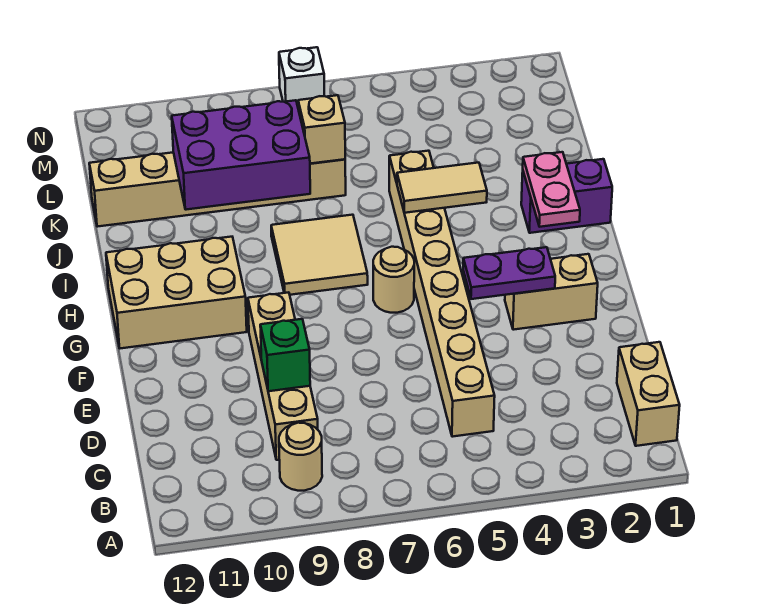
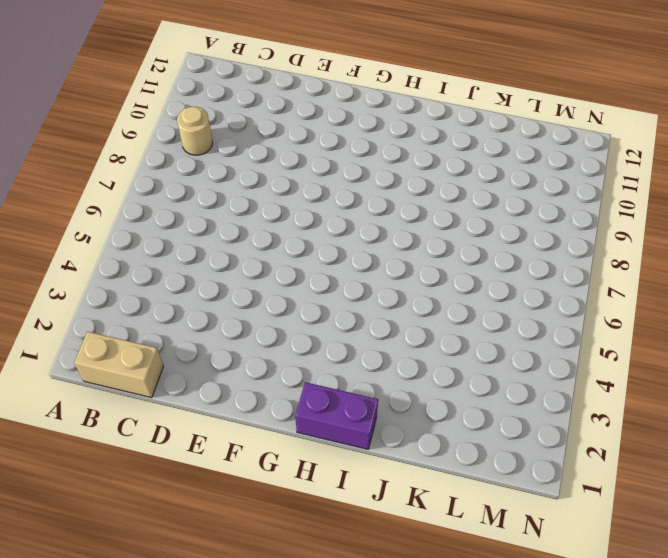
purple 1x2 brick [295,382,378,449] -> purple 1x2 brick turned to [521,159,612,233]
none -> tan 1x8 brick [389,151,495,437]
none -> tan 1x4 brick [248,292,318,460]
none -> tan 1x2 brick [505,254,598,330]

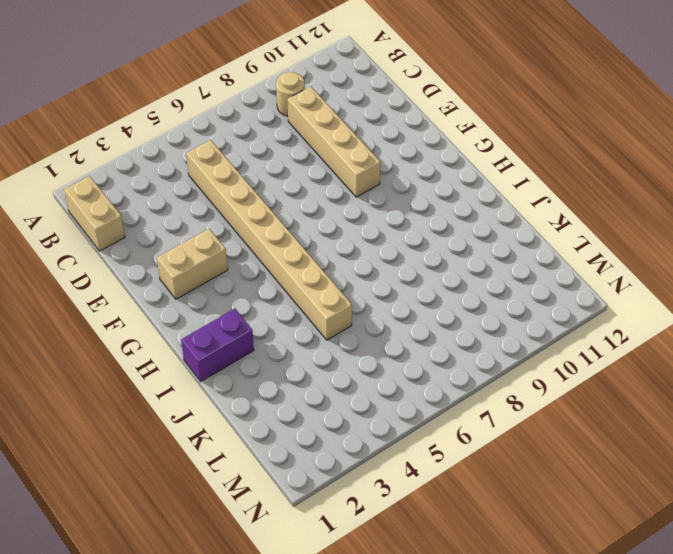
none -> tan 1x1 round brick [373,247,414,313]
none -> tan 2x3 brick [106,237,247,348]
none -> tan 2x2 tile [271,215,368,295]

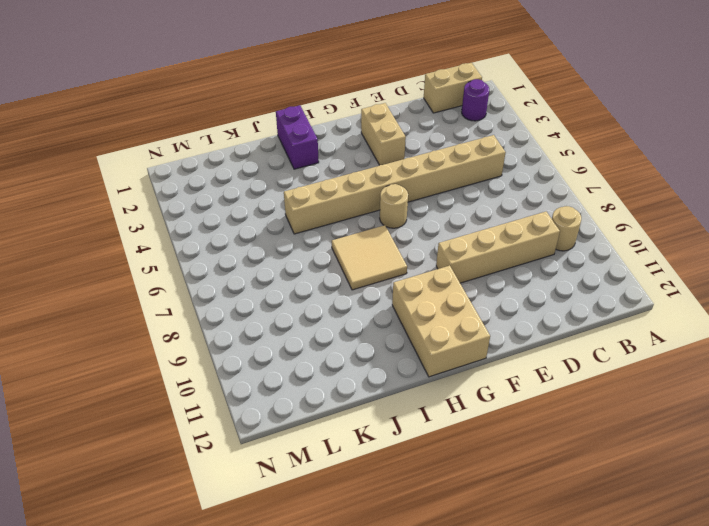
purple 1x1 round brick [462,79,489,121] -> none
none -> tan 1x6 brick [89,152,346,227]
none -> white 1x1 brick [279,47,324,106]
none -> green 1x1 brick [260,319,310,391]

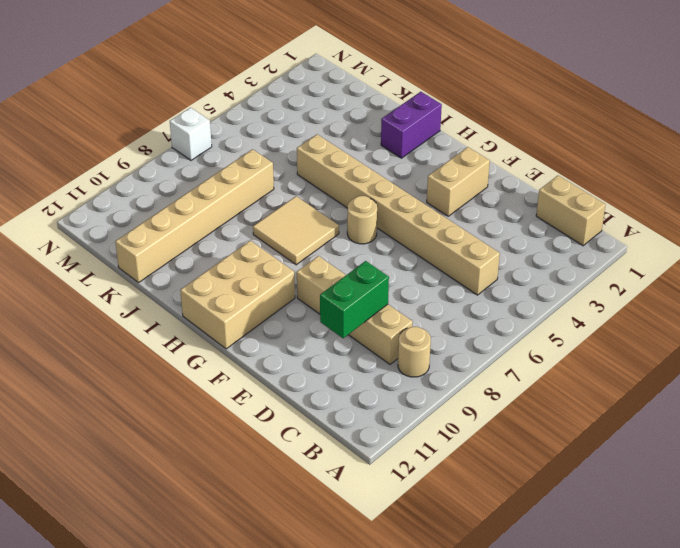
green 1x2 brick [320,261,389,338] -> green 1x1 brick [260,319,310,391]
none -> purple 1x2 plate [463,247,555,299]
none -> pink 1x2 plate [523,152,580,227]
none -> tan 1x2 tile [397,163,487,213]

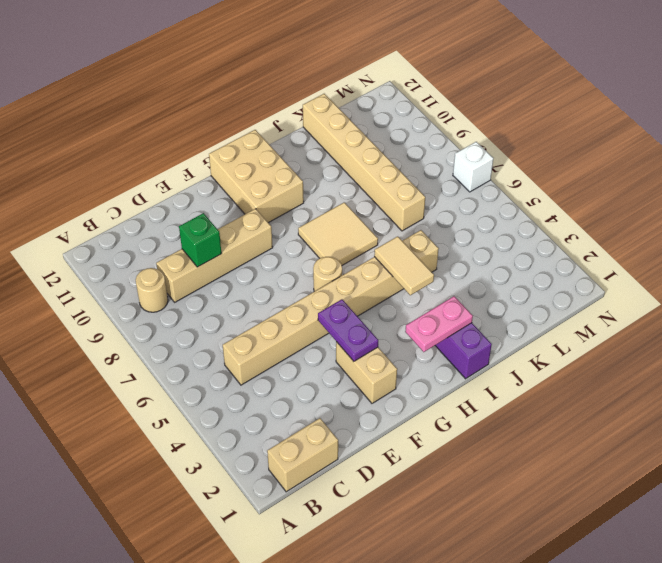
none -> purple 2x3 brick [172,100,310,210]
none -> tan 1x1 brick [298,95,345,164]

